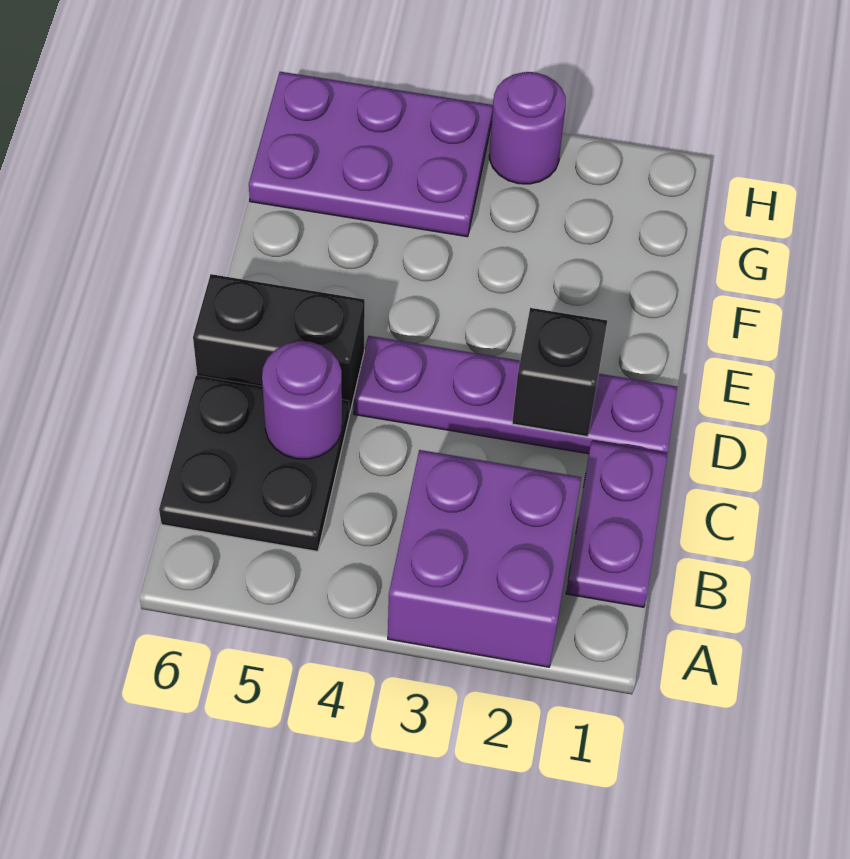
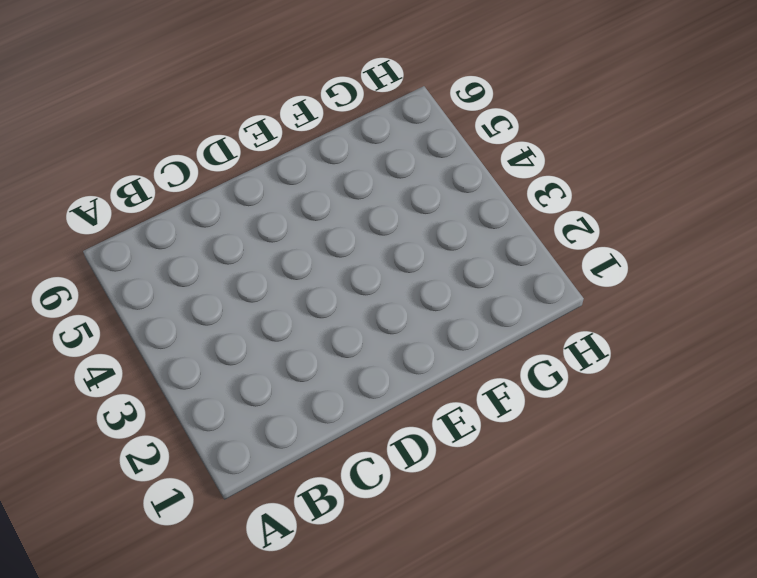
none -> purple 2x2 brick [388,450,581,667]
none -> purple 1x2 plate [566,441,668,607]

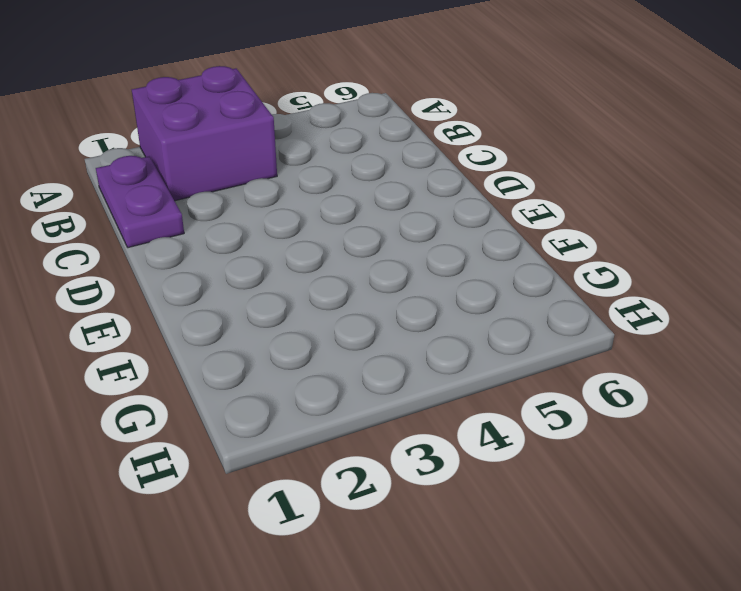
none -> black 2x2 plate [159,375,349,551]
none -> purple 1x4 plate [354,336,677,454]

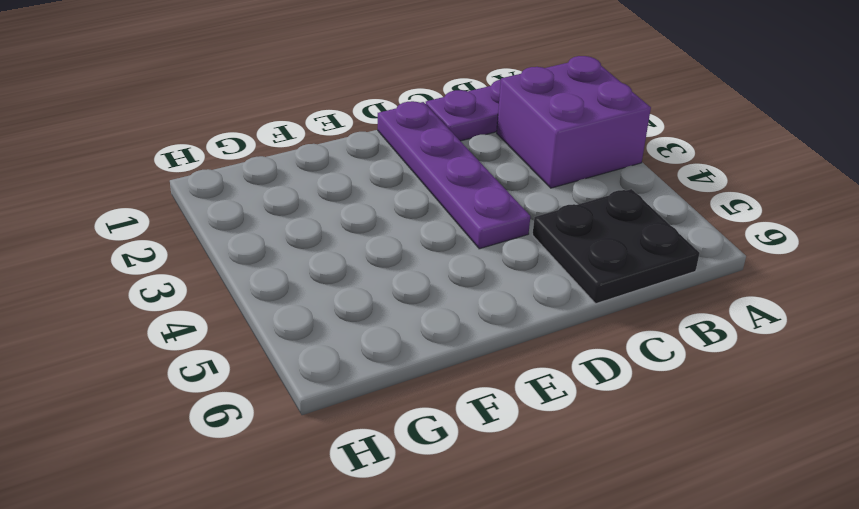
none -> black 1x2 brick [193,274,365,414]
none -> purple 2x3 plate [249,72,493,237]

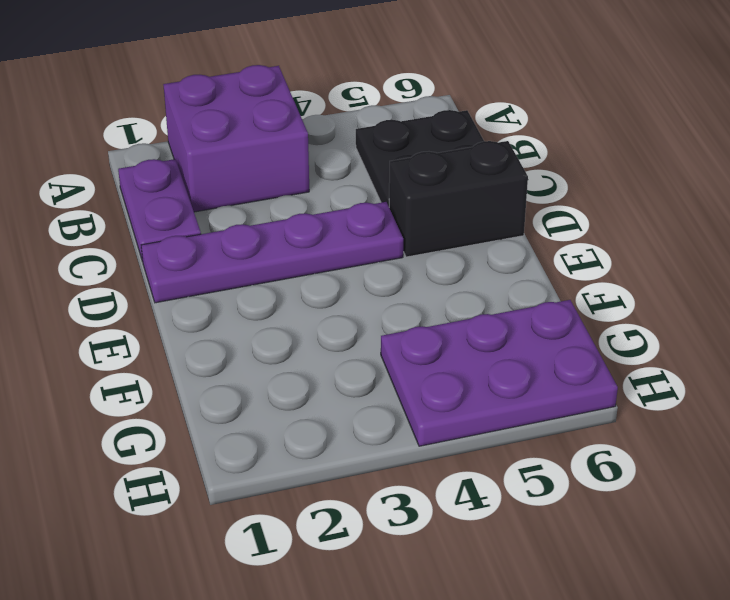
none -> purple 1x1 round brick [489,72,566,184]
none -> purple 1x1 round brick [262,341,342,459]

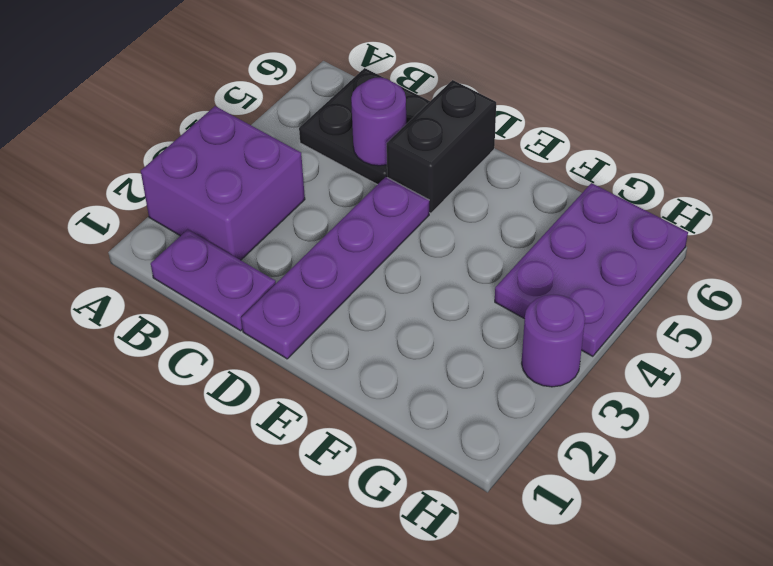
none -> black 1x1 brick [512,308,607,437]

